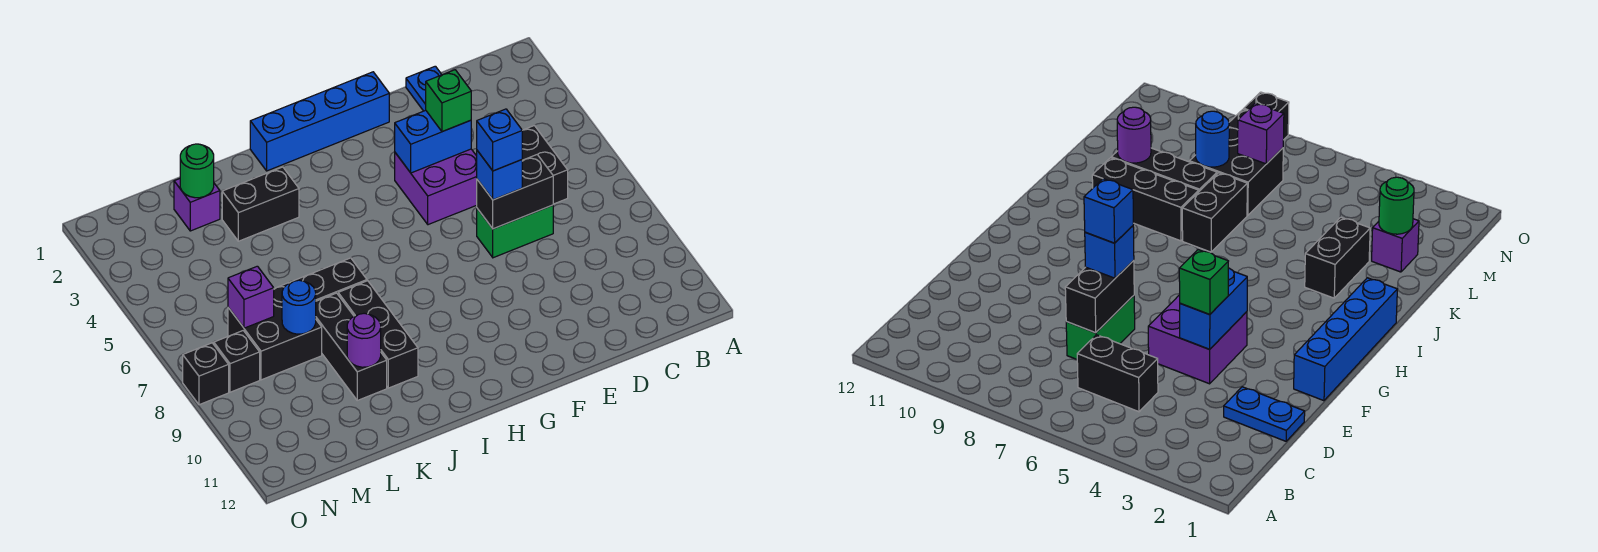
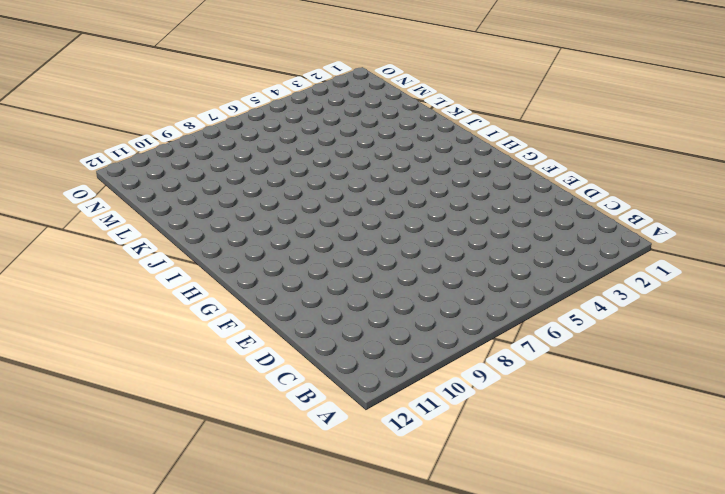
none -> black 1x2 brick [522,126,568,204]
none -> blue 1x2 plate [406,66,442,111]
none -> green 1x2 brick [477,205,553,258]

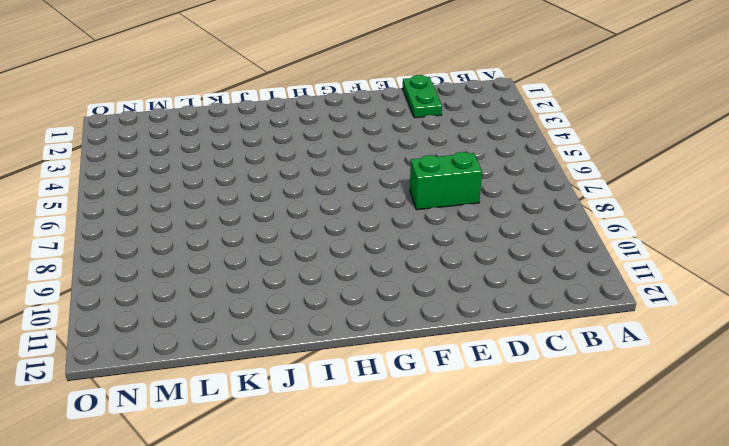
green 1x2 plate [403,75,442,118] -> blue 1x2 plate [406,66,442,111]
none -> black 1x2 brick [522,126,568,204]
none -> purple 2x2 brick [395,149,477,225]
none -> blue 1x4 brick [250,72,389,171]

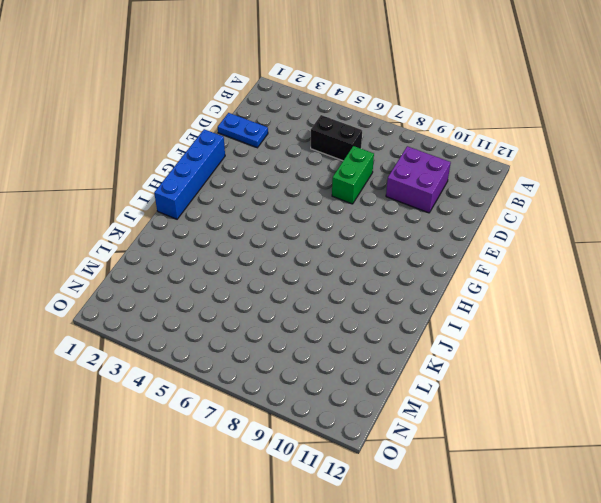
purple 2x2 brick [386,146,451,213] -> purple 2x2 brick moved to [395,149,477,225]
none -> black 1x2 brick [222,167,299,241]
none -> black 1x2 brick [290,258,367,301]
none -> black 1x3 brick [338,281,418,388]

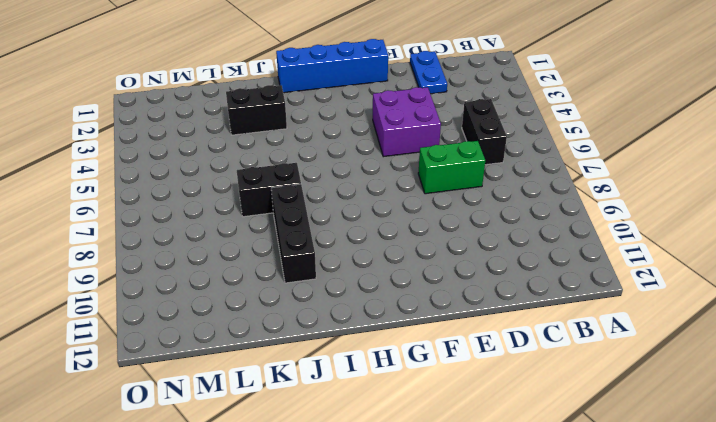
none -> black 1x3 brick [316,293,387,400]
none -> purple 1x1 brick [174,179,220,231]
none -> black 2x2 brick [228,283,322,380]

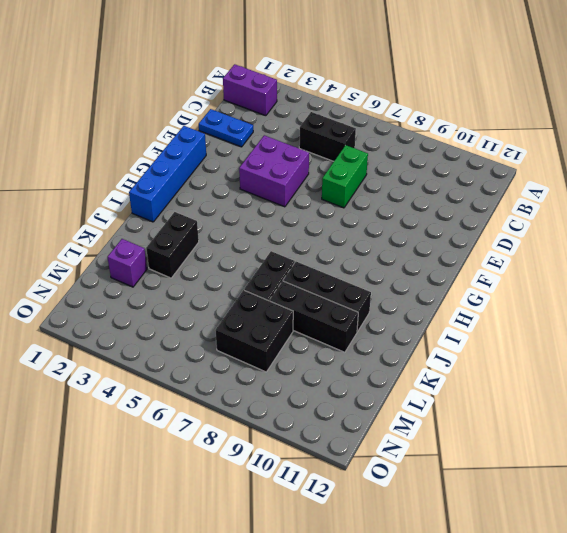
purple 1x2 brick [223,64,277,116] -> none
none -> black 1x1 brick [214,331,260,392]
none -> black 1x1 brick [183,343,229,405]
none -> black 1x2 brick [477,155,553,229]

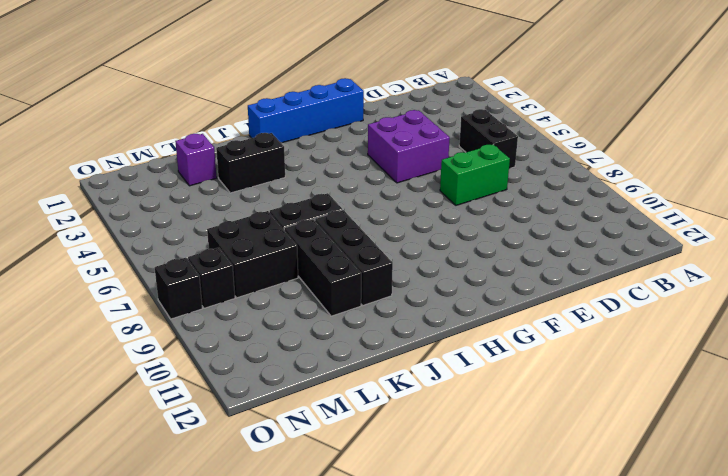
none -> blue 1x2 plate [406,66,442,111]
none -> black 1x2 brick [477,155,553,229]
none -> blue 1x2 brick [395,110,471,173]

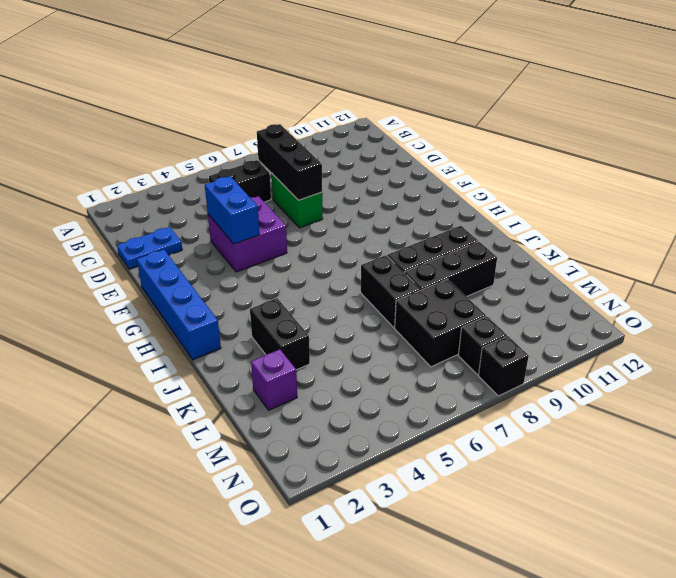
black 1x3 brick [257,124,322,200] -> black 1x2 brick [477,155,553,229]
none -> purple 1x1 round brick [347,313,381,367]
none -> green 1x1 round brick [180,144,214,198]
none -> blue 1x1 round brick [282,280,316,334]

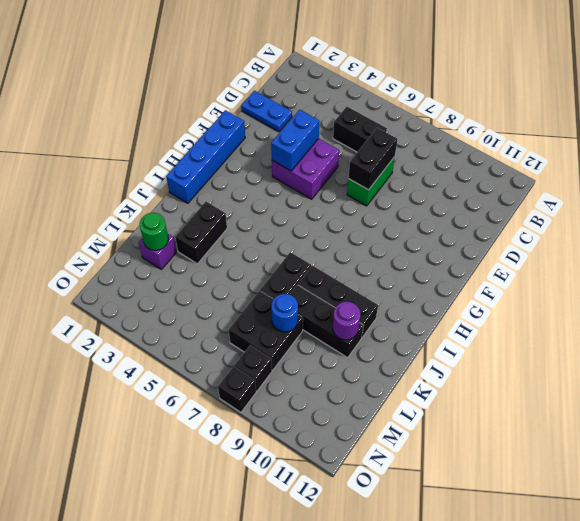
none -> purple 1x1 brick [228,266,274,328]
none -> green 1x1 brick [426,70,471,132]
none -> blue 1x1 brick [477,151,522,200]

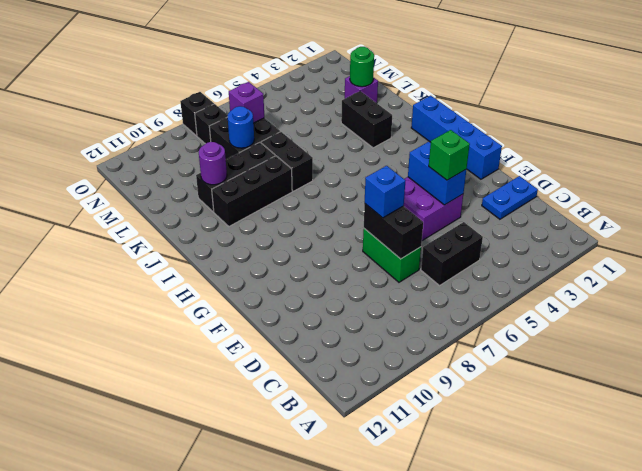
none -> blue 1x1 brick [477,109,522,171]

